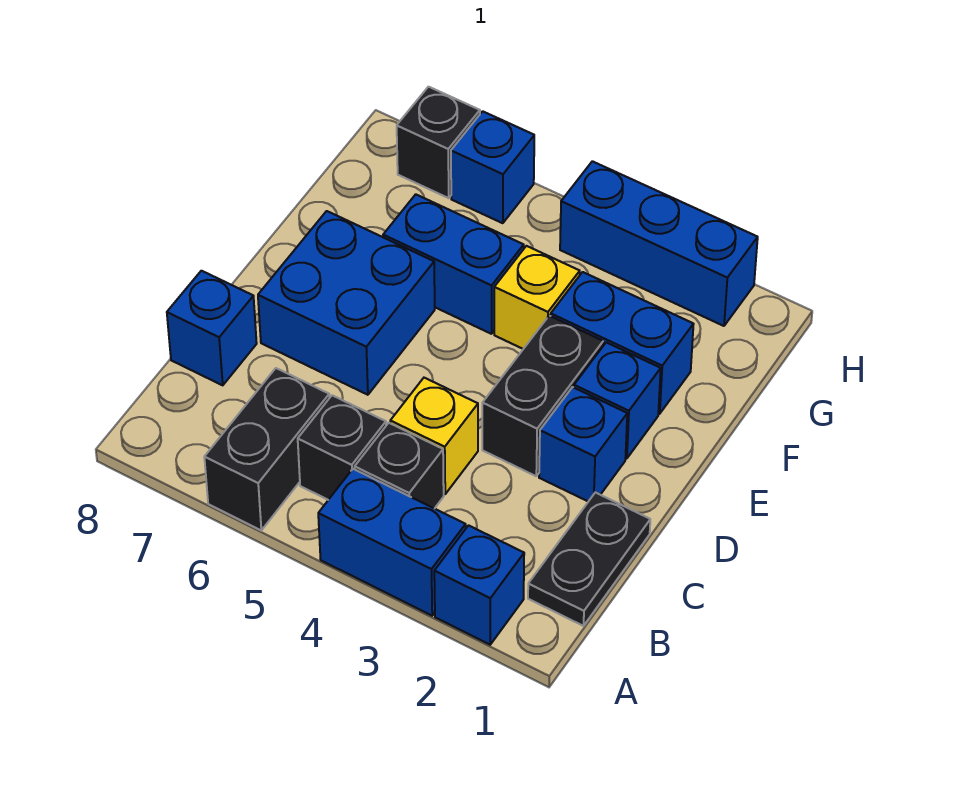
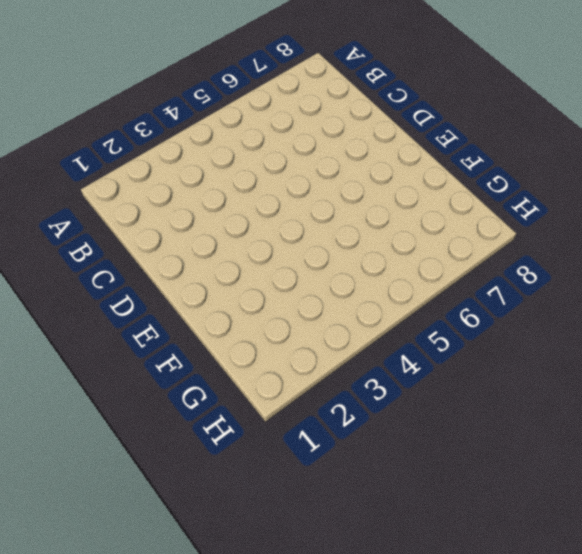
none -> blue 1x1 brick [434,525,524,645]
none -> blue 1x2 brick [318,469,466,616]
none -> black 1x2 brick [204,368,329,530]

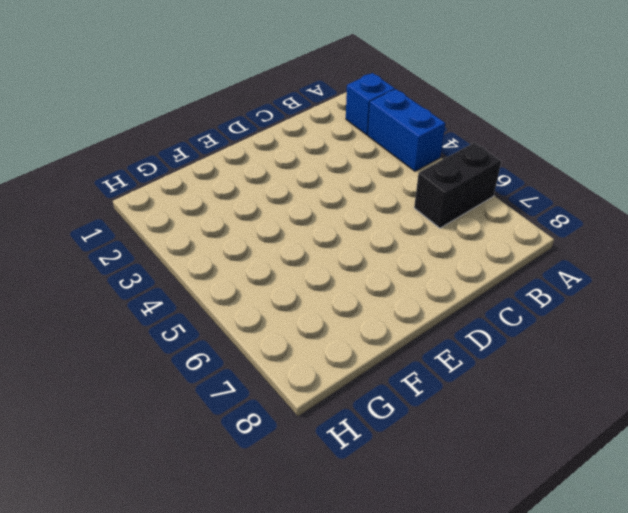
none -> black 1x2 plate [528,492,650,626]
none -> black 1x1 brick [355,423,444,509]
none -> black 1x1 brick [298,395,386,500]

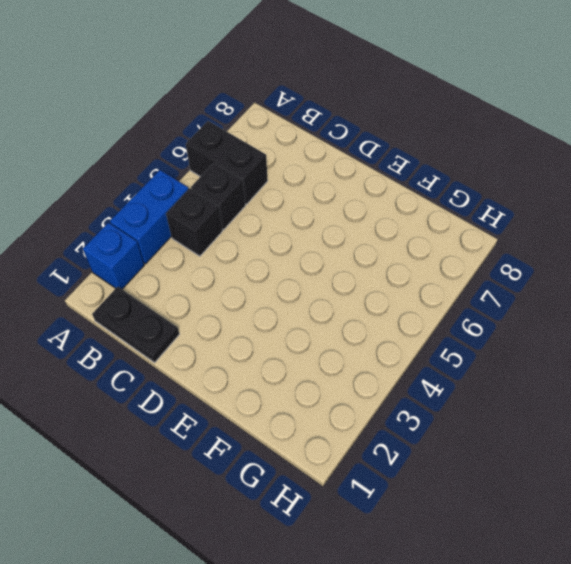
none -> yellow 1x1 brick [390,378,478,494]
none -> blue 1x1 brick [167,271,257,385]
none -> blue 1x1 brick [539,387,627,502]

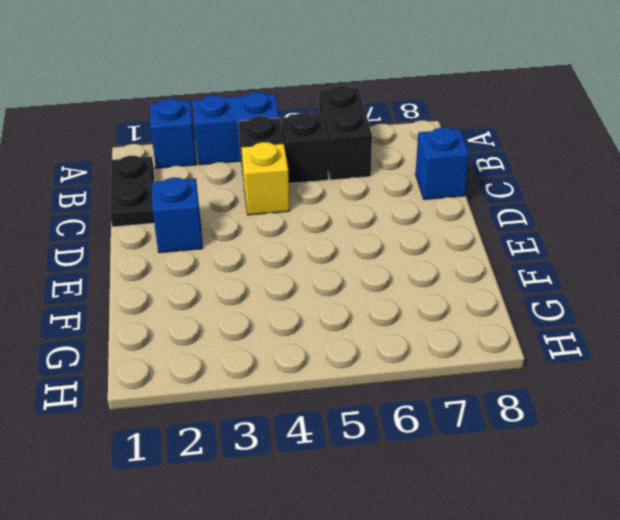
none -> black 1x2 brick [482,316,603,476]
none -> blue 2x2 brick [258,211,435,395]
none -> blue 1x1 brick [574,342,661,458]

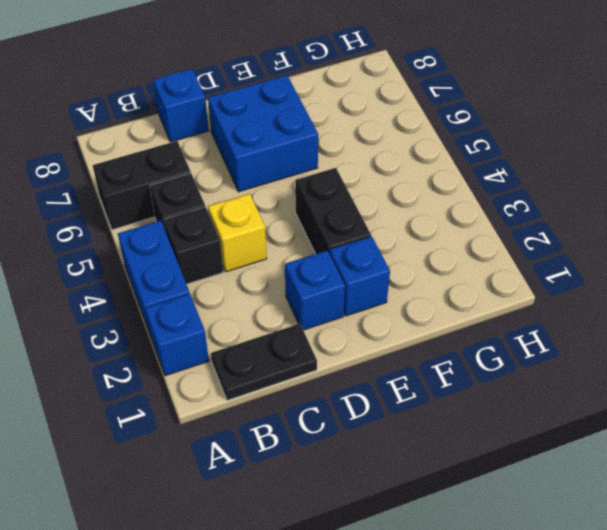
black 1x2 brick [295,168,371,254] -> black 1x2 brick turned to [482,316,603,476]
none -> blue 1x2 brick [551,272,694,414]
none -> yellow 1x1 brick [494,246,580,349]
none -> blue 1x2 brick [383,194,524,334]

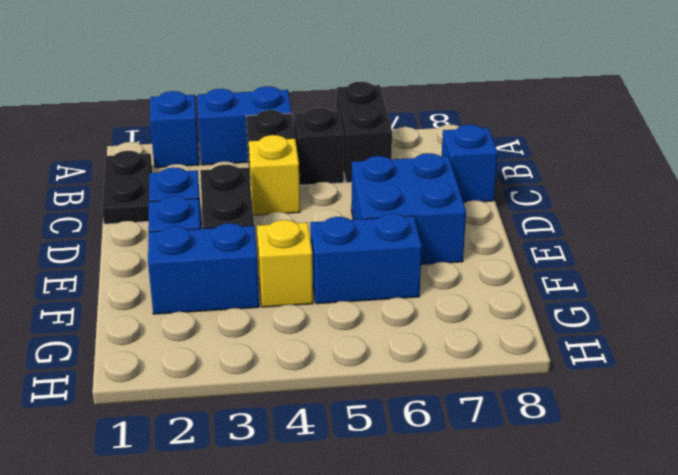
none -> blue 1x3 brick [560,161,758,326]
none -> blue 1x1 brick [451,111,534,223]
none -> black 1x1 brick [397,87,480,198]

